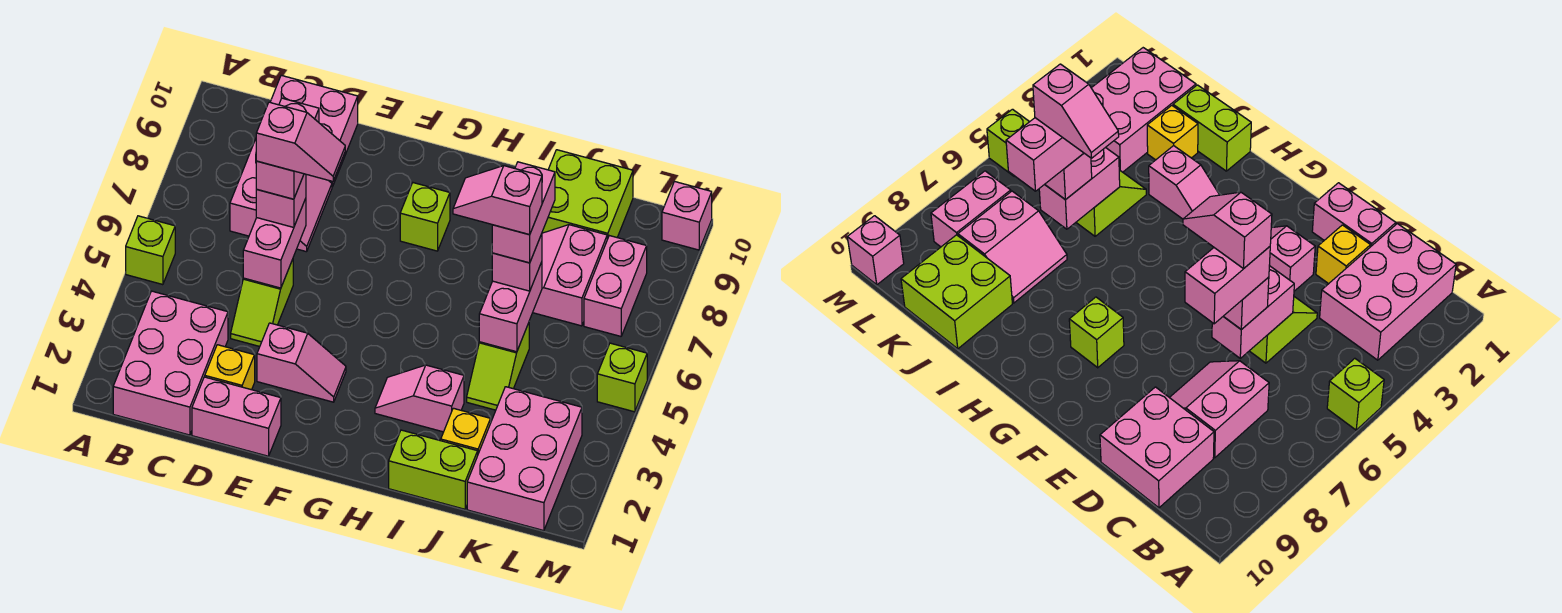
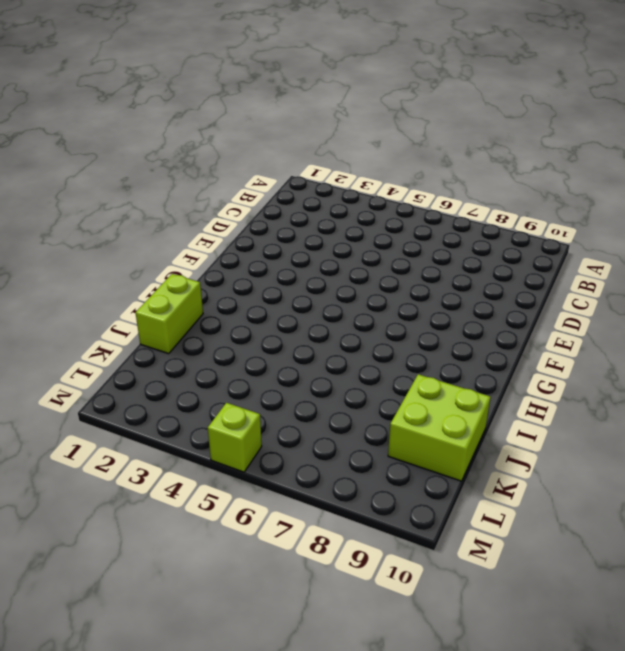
none -> lime 1x1 brick [126,216,175,285]
none -> pink 2x3 brick [113,291,228,435]
none -> pink 2x2 slope [230,140,332,252]

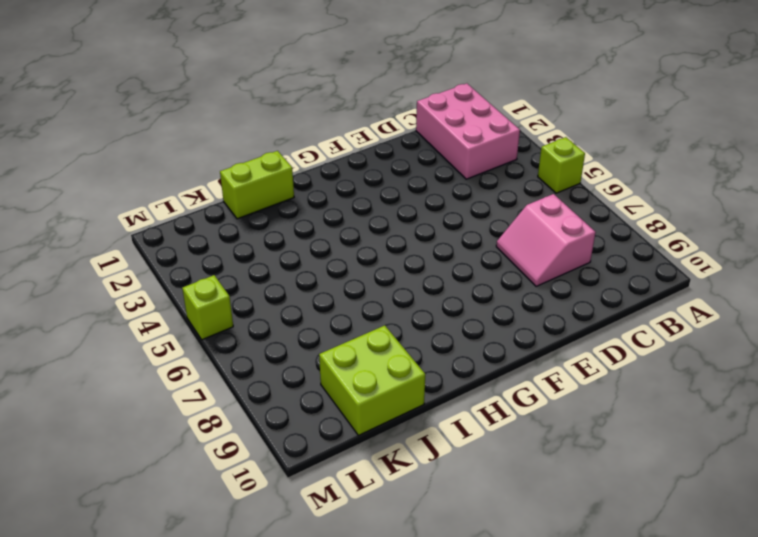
none -> pink 2x2 brick [270,75,358,187]
none -> pink 1x2 brick [192,377,281,456]
none -> yellow 1x1 brick [205,345,255,390]

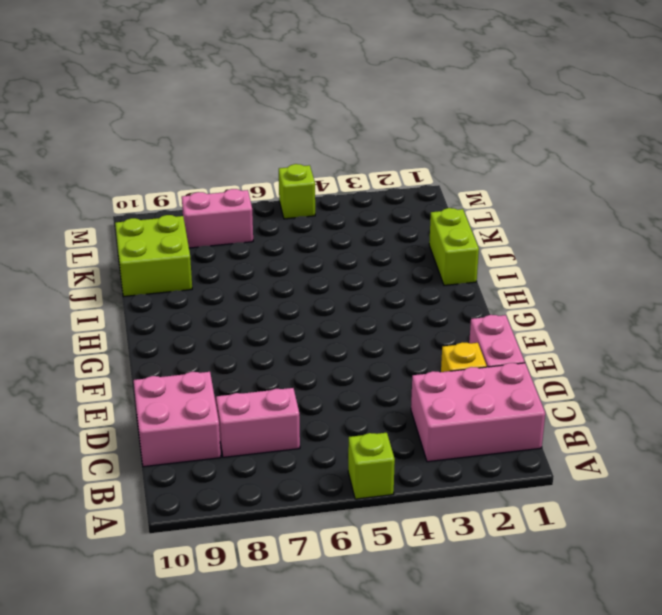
none -> lime 1x2 slope [231,259,293,346]
none -> pink 1x2 slope [257,323,346,402]
none -> lime 1x1 brick [400,183,450,251]

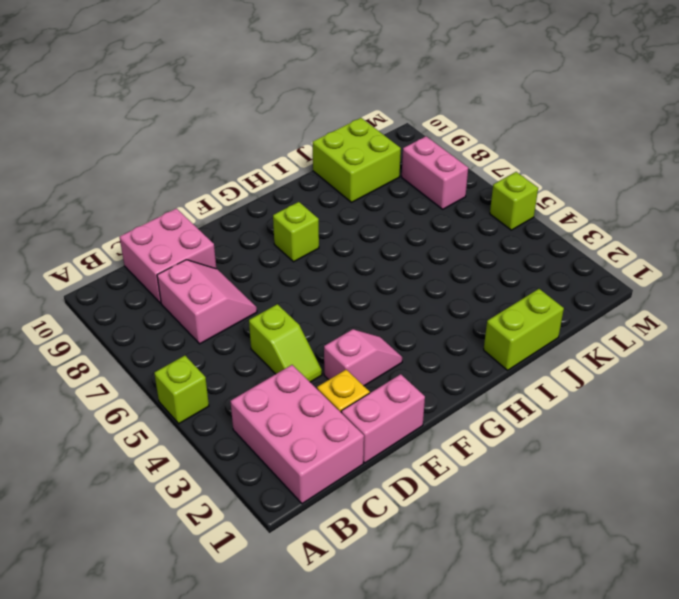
none -> pink 1x2 slope [375,365,464,432]
none -> yellow 1x1 brick [441,408,490,453]
none -> lime 1x2 slope [467,323,529,410]

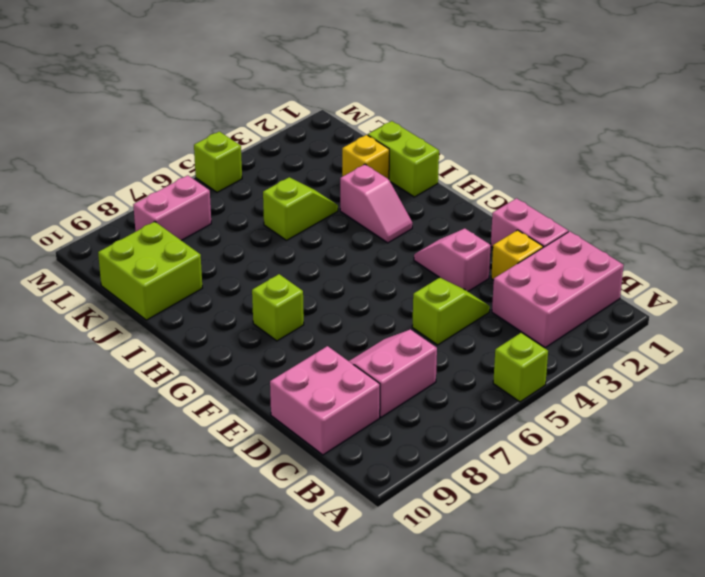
none -> pink 2x2 slope [533,225,607,326]
none -> pink 2x3 brick [467,387,582,531]
none -> pink 1x1 brick [662,182,712,250]

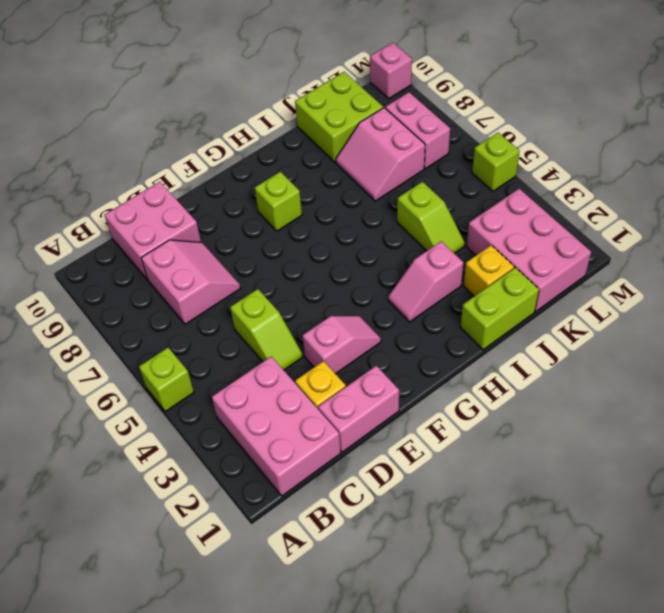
none -> pink 1x2 brick [243,198,306,288]
none -> pink 1x2 brick [479,262,542,352]
none -> pink 1x1 brick [256,174,306,227]

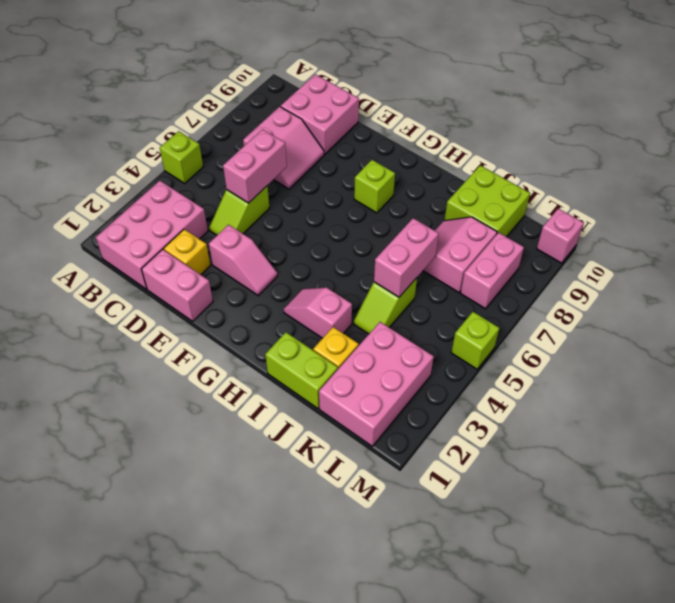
none -> pink 1x1 brick [256,174,306,227]
none -> pink 1x1 brick [492,234,542,291]
none -> pink 1x2 brick [256,98,319,199]

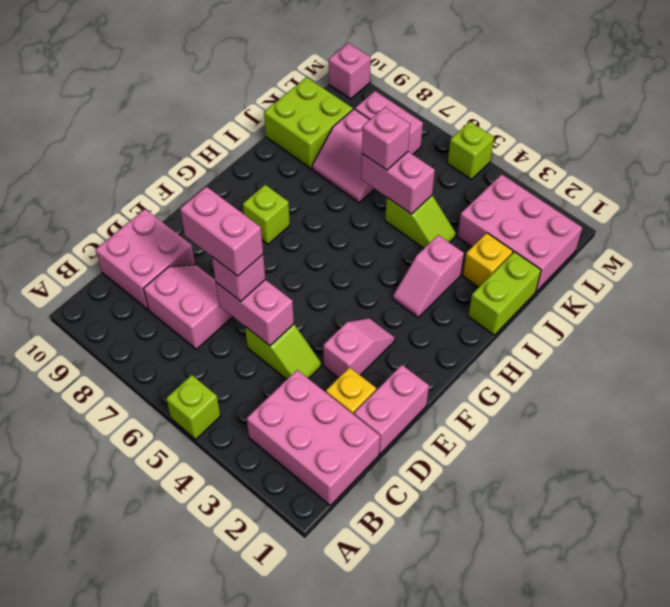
none -> pink 1x2 brick [492,162,555,263]
none -> pink 1x2 slope [256,102,345,181]
none -> pink 1x2 slope [453,166,542,235]

